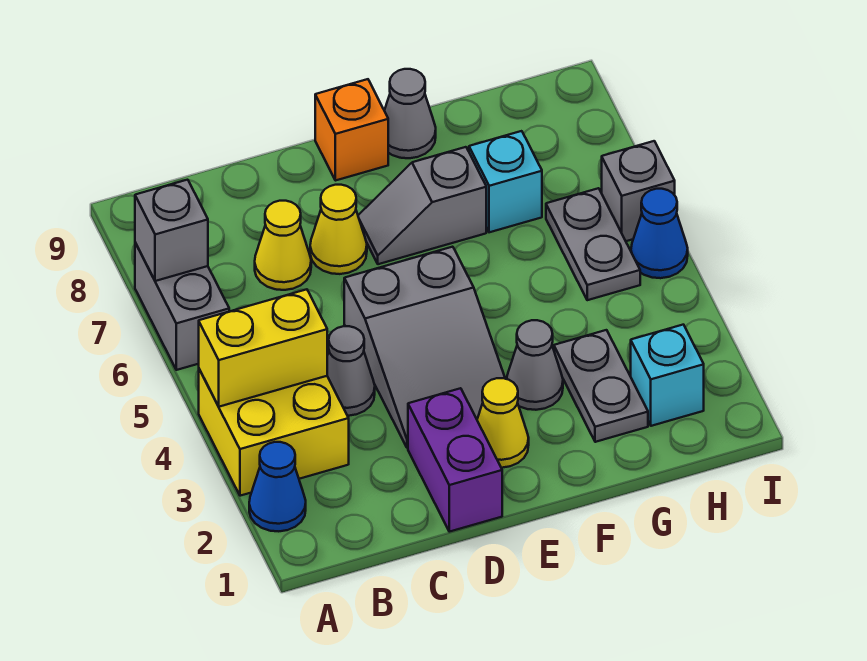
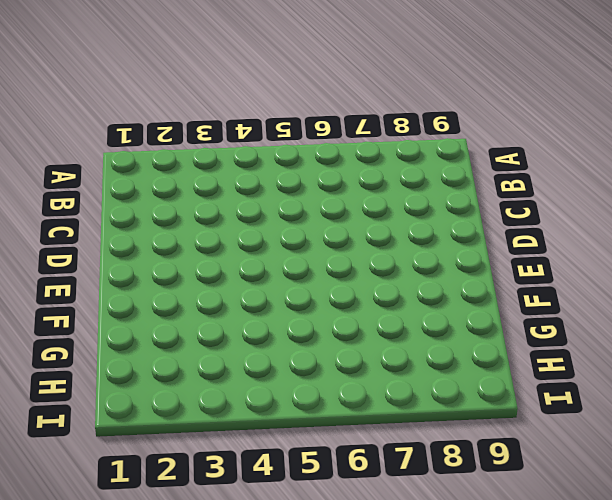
none -> blue 1x1 cone [249,442,306,531]
none -> yellow 2x2 brick [199,369,349,496]
none -> grey 1x2 brick [135,243,229,370]

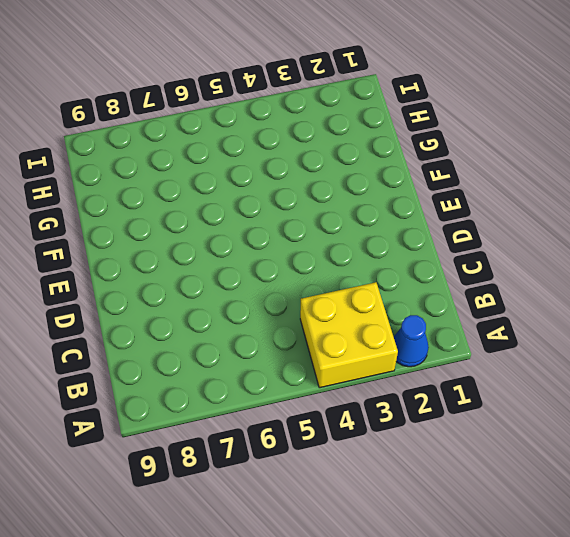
none -> grey 1x2 brick [135,243,229,370]
none -> grey 1x1 cone [327,326,375,416]
none -> yellow 1x1 cone [255,201,311,290]

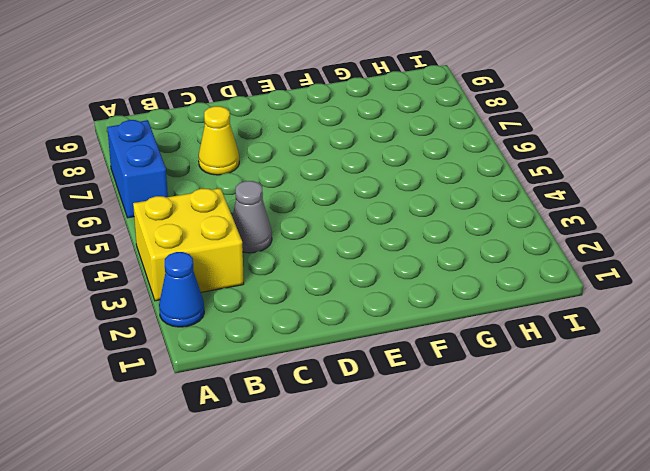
blue 1x2 brick [107,120,168,218] -> grey 1x2 brick [135,243,229,370]
none -> purple 1x2 brick [408,388,502,532]
none -> grey 2x3 slope [344,247,505,448]
none -> yellow 1x1 cone [310,185,367,274]

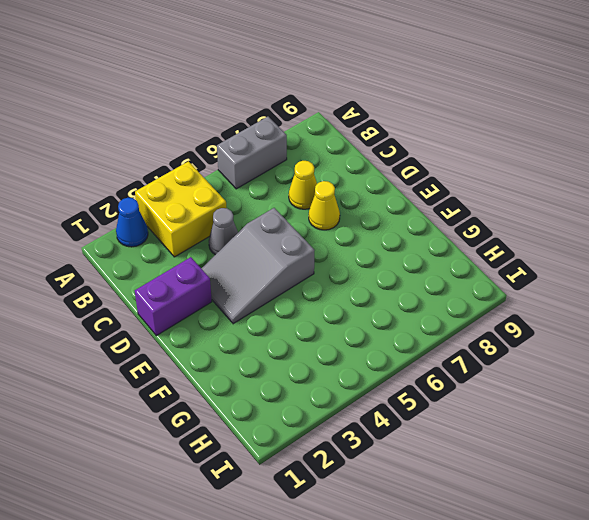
none -> yellow 1x1 cone [477,378,529,468]
none -> grey 1x2 slope [358,147,486,264]
none -> orange 1x1 brick [315,79,388,181]

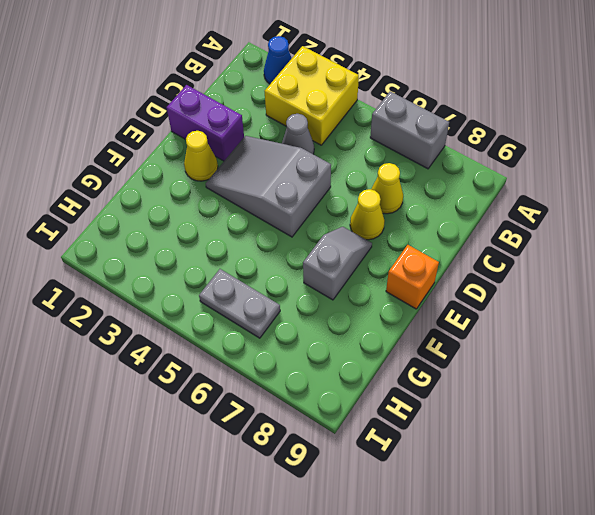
none -> grey 1x1 cone [507,320,563,410]
none -> grey 1x1 cone [384,69,436,158]
none -> grey 1x2 plate [554,330,648,442]

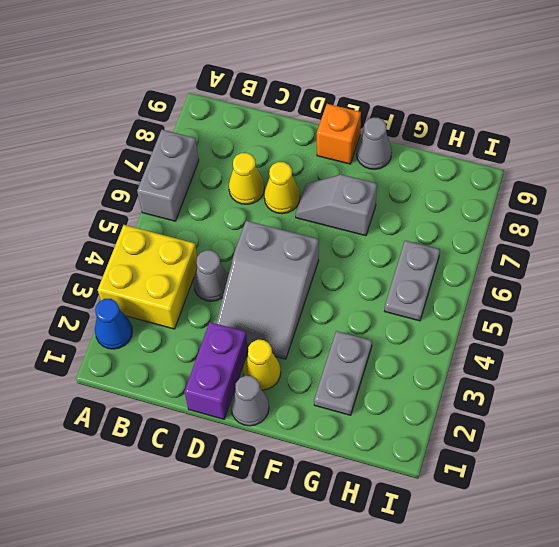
grey 1x1 cone [231,376,269,426] -> grey 1x1 cone moved to [507,320,563,410]
none -> cyan 1x1 brick [469,131,542,232]
none -> cyan 1x1 brick [631,325,704,426]
none -> blue 1x1 cone [631,189,688,278]

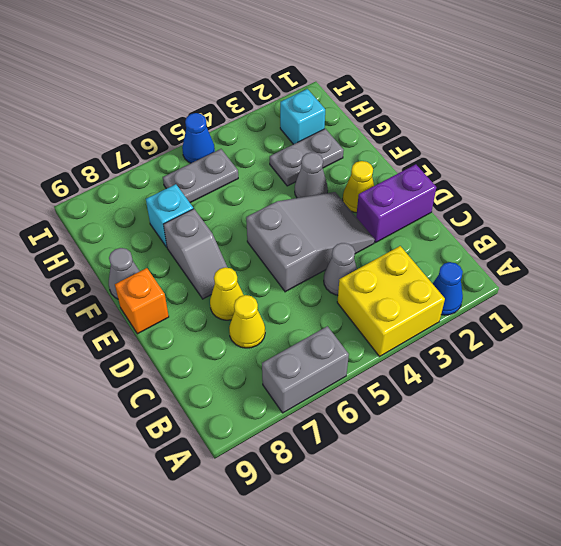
none -> grey 1x1 brick [602,141,675,241]
none -> yellow 1x2 brick [199,289,327,407]
none -> grey 1x1 brick [135,180,208,281]

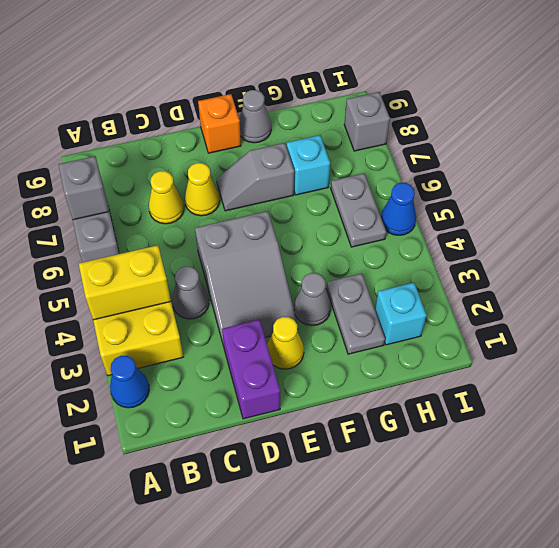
grey 1x1 brick [344,92,390,151] -> grey 1x1 brick moved to [602,141,675,241]

